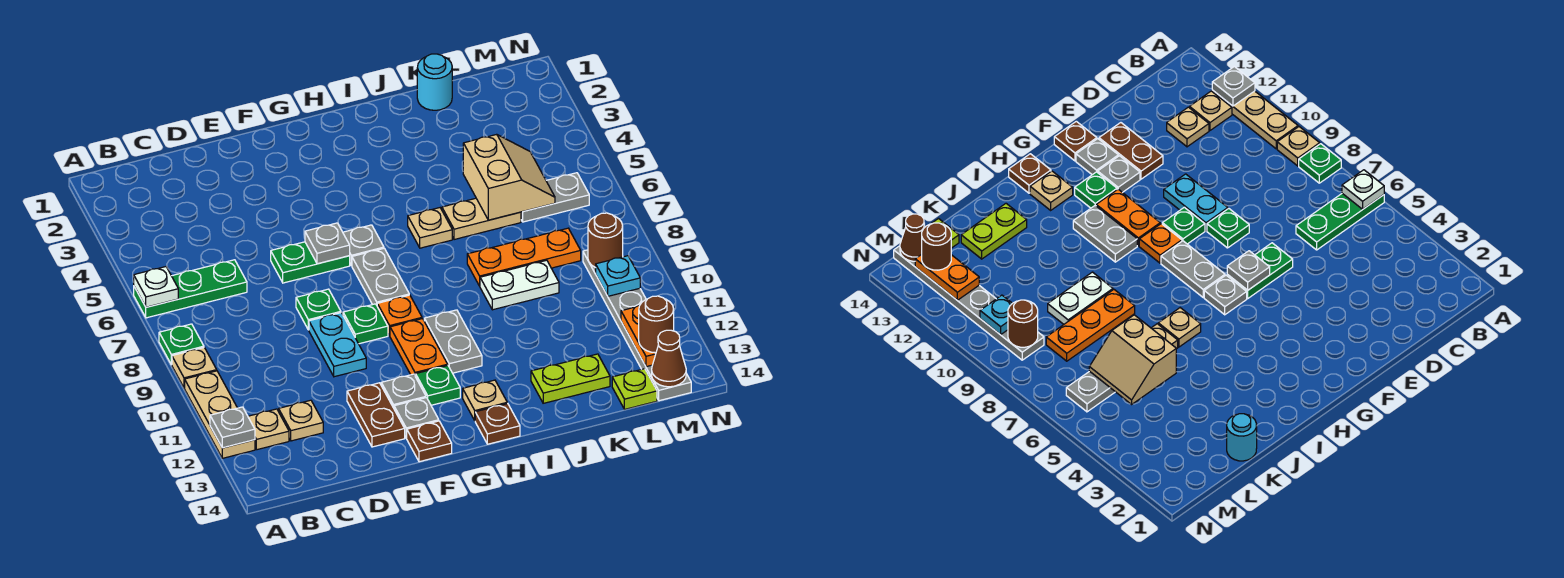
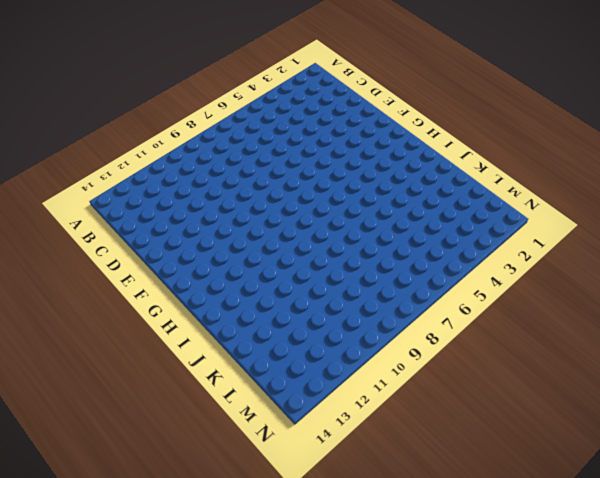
none -> green 1x3 plate [134,260,247,318]
none -> green 1x1 plate [159,324,204,365]
none -> tan 1x1 plate [172,348,217,388]
none -> tan 1x3 plate [185,371,255,458]

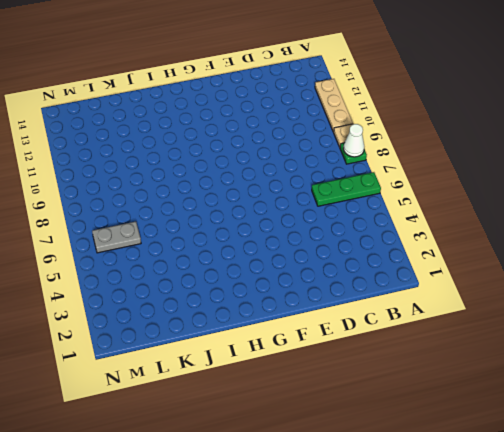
white 1x1 cone [343,124,364,157] -> none
none -> tan 1x1 plate [248,409,289,450]
none -> tan 1x1 plate [279,400,323,441]
none -> green 1x2 plate [271,242,350,283]
none -> green 1x1 plate [296,289,341,330]

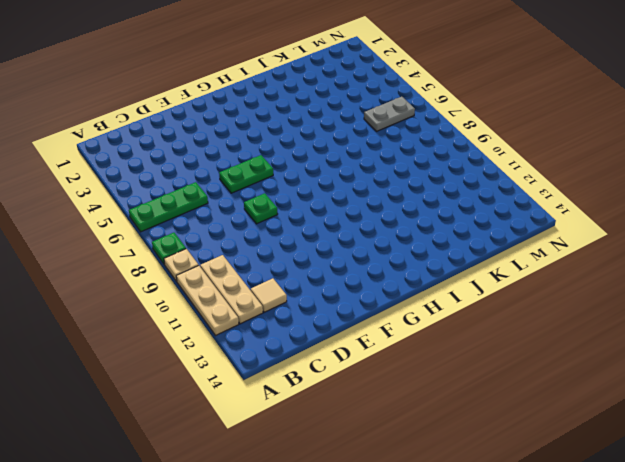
tan 1x3 plate [200,255,263,324] -> tan 1x1 plate [248,409,289,450]
tan 1x1 tile [251,278,287,312] -> tan 1x1 plate [279,400,323,441]
none -> cyan 1x2 plate [309,313,366,377]
none -> brown 1x2 plate [347,383,405,447]
none -> green 1x1 plate [343,304,388,344]
none -> grey 1x1 plate [381,374,426,408]

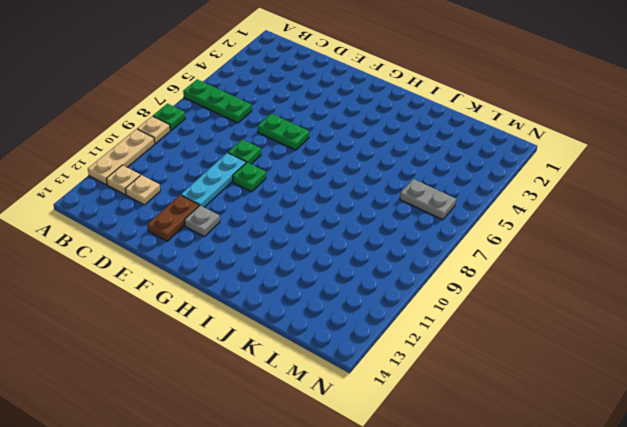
cyan 1x3 plate [181,153,246,207] -> cyan 1x2 plate [309,313,366,377]
none -> grey 1x1 plate [394,398,439,438]
none -> brown 1x1 plate [407,421,452,462]
none -> grey 1x1 plate [343,225,384,266]
none -> grey 1x2 plate [352,248,409,305]

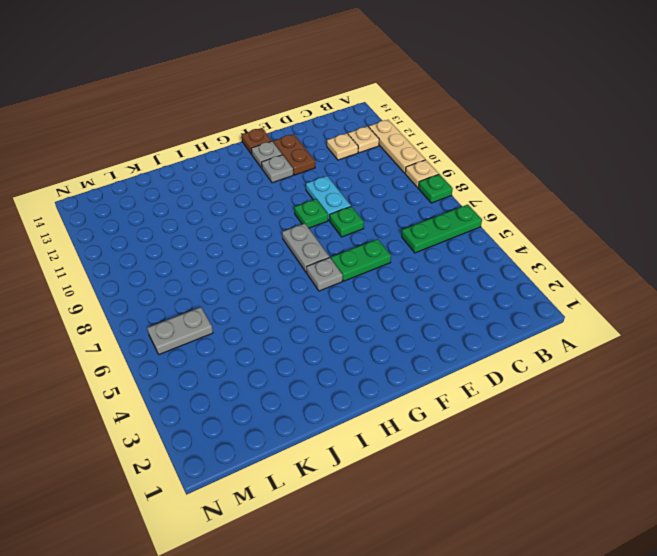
none -> orange 1x1 plate [377,295,422,336]
none -> orange 1x2 plate [390,319,448,377]
none -> green 1x1 plate [416,366,460,405]
none -> grey 1x2 plate [424,310,482,373]

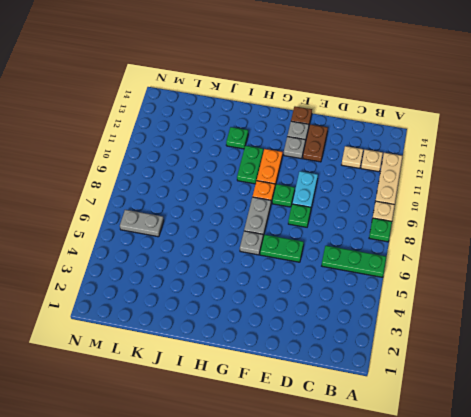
green 1x2 plate [237,146,263,184] -> grey 1x2 plate [424,310,482,373]
green 1x1 plate [226,127,248,149] -> green 1x1 plate moved to [416,366,460,405]
none -> tan 1x1 plate [463,380,507,420]
none -> brown 1x1 plate [475,403,520,444]
none -> tan 1x1 plate [408,208,452,248]
none -> tan 1x2 plate [442,198,521,240]

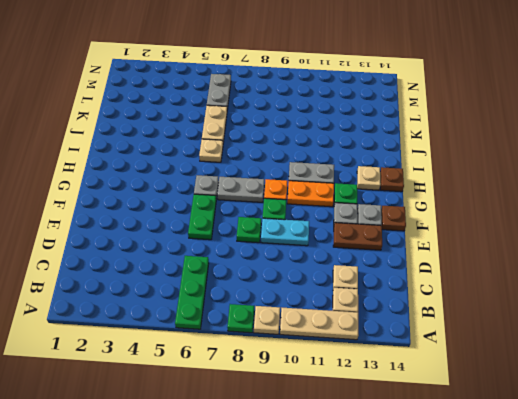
none -> orange 1x3 plate [467,228,581,286]
none -> white 1x2 plate [480,260,559,310]
none -> lime 1x2 plate [531,354,610,403]
none -> cyan 1x1 round brick [417,54,452,110]

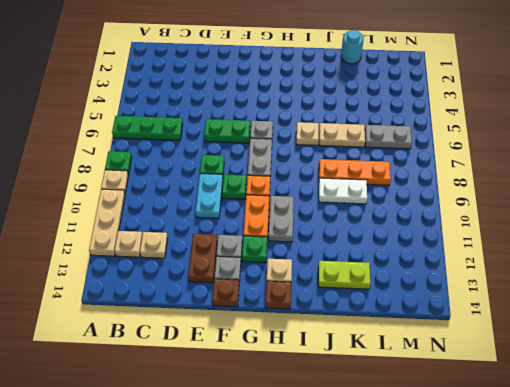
none -> lime 1x1 plate [612,369,657,409]
none -> grey 1x6 plate [583,250,691,401]
none -> white 1x1 plate [134,267,178,307]
none -> grey 1x1 plate [210,407,255,448]

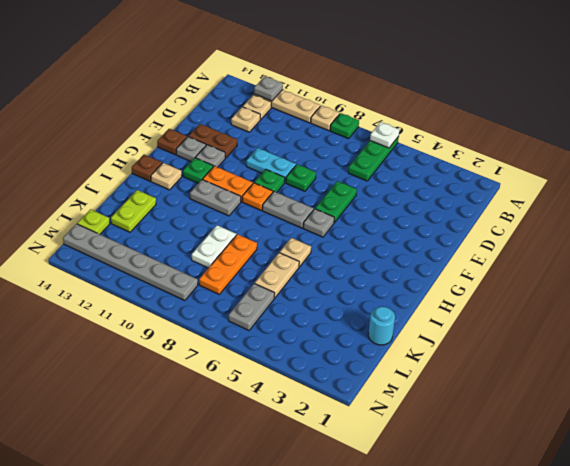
none -> grey 1x1 plate [305,223,350,264]
none -> tan 2x2 slope [463,134,555,220]
none -> brown 1x1 round brick [588,213,623,268]
none -> cyan 1x1 plate [596,256,640,296]

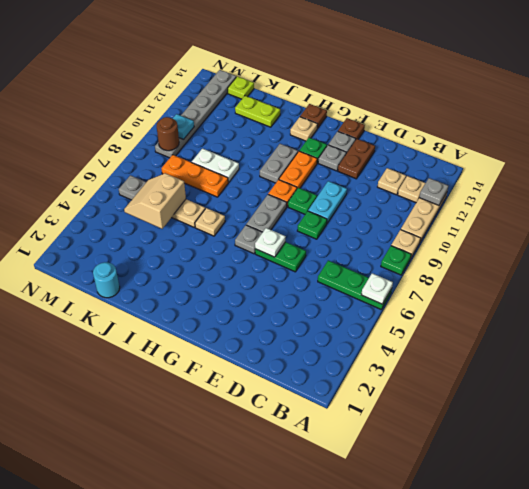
white 1x1 plate [255,228,286,257] -> grey 1x1 plate [305,223,350,264]
none -> orange 1x2 plate [621,305,656,367]
none -> brown 1x1 cone [652,330,686,387]
none -> brown 1x1 round brick [639,296,674,353]

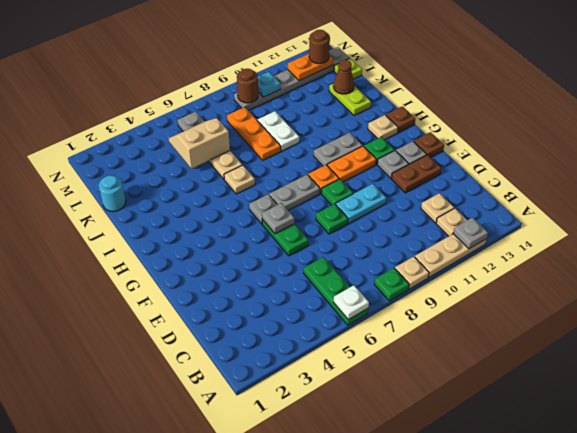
brown 1x1 cone [333,60,354,94] -> brown 1x1 cone moved to [652,330,686,387]

